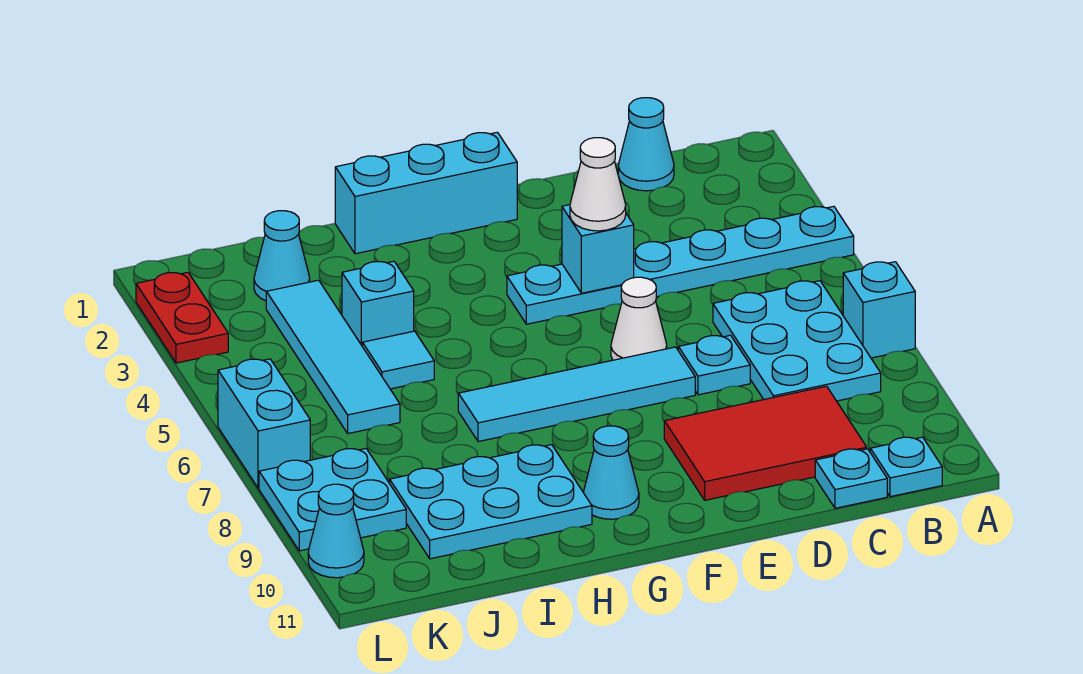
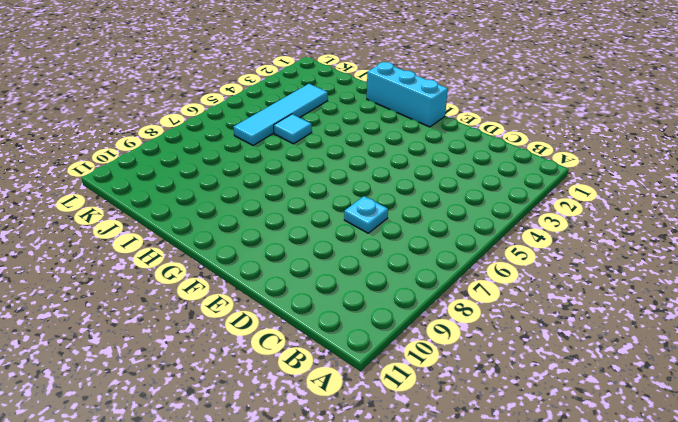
none -> cyan 1x6 plate [507,206,854,324]
none -> cyan 1x1 brick [843,262,915,358]
none -> cyan 2x3 plate [713,281,881,401]

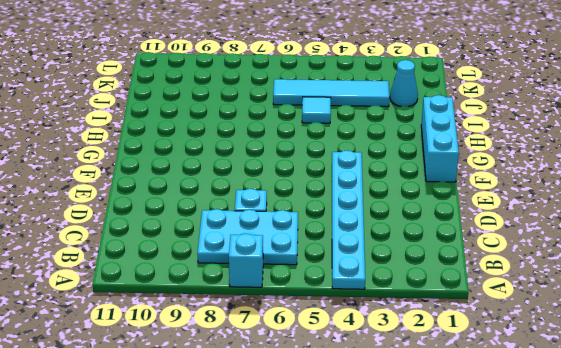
none -> cyan 1x1 plate [870,437,942,497]
none -> cyan 1x1 cone [618,98,674,191]
none -> red 2x3 tile [664,386,867,500]

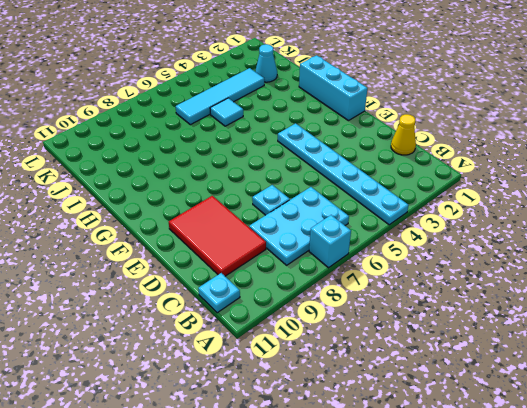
yellow 1x1 cone [391,114,416,155] -> cyan 1x1 cone [618,98,674,191]
none -> cyan 1x1 plate [815,449,887,508]
none -> white 1x1 cone [611,277,667,360]
none -> cyan 1x4 tile [458,347,695,442]

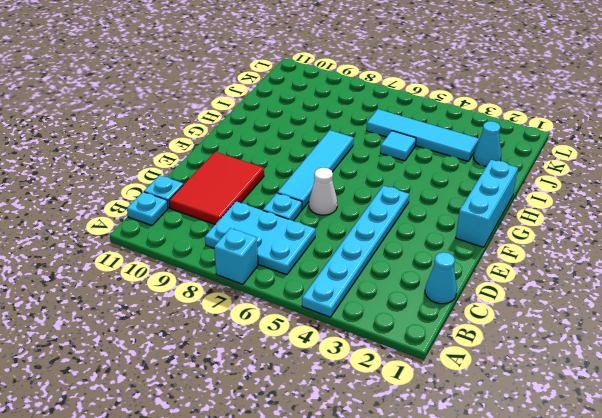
none -> cyan 1x1 cone [583,426,639,519]
none -> cyan 2x3 plate [390,445,592,559]
none -> cyan 1x1 brick [342,261,414,345]

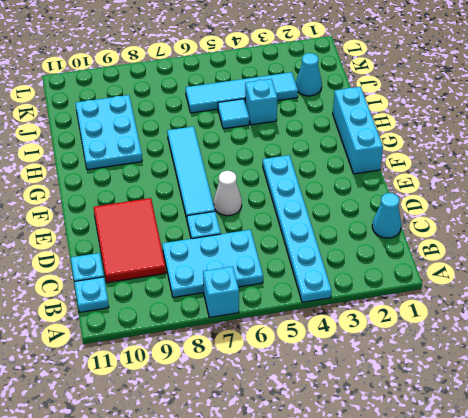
none -> cyan 1x1 cone [583,426,639,519]
none -> cyan 2x2 plate [259,449,406,551]
none -> red 1x2 plate [136,272,228,363]

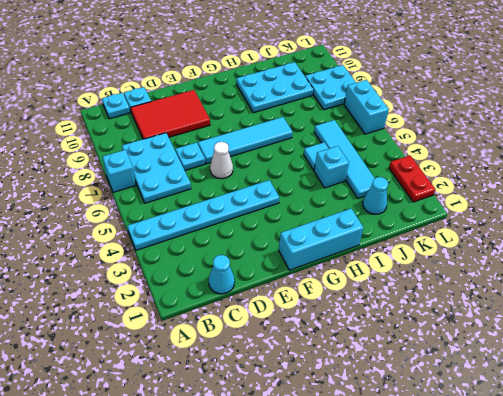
none -> cyan 1x1 cone [583,426,639,519]
none -> cyan 1x1 cone [308,484,364,578]
none -> cyan 1x1 brick [562,205,634,293]

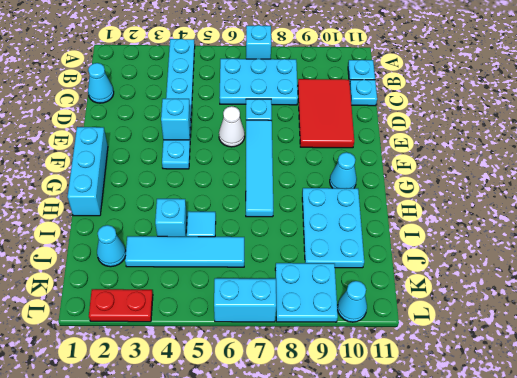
none -> white 1x1 cone [570,138,626,231]

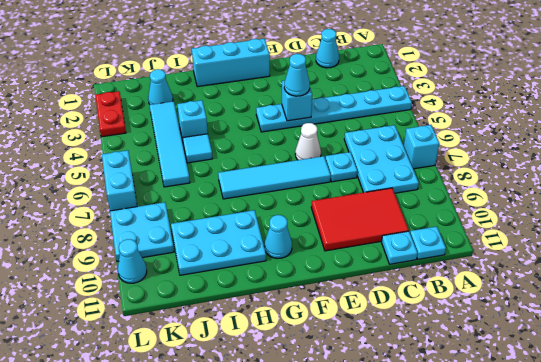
cyan 1x1 cone [284,54,310,96] -> white 1x1 cone [570,138,626,231]

